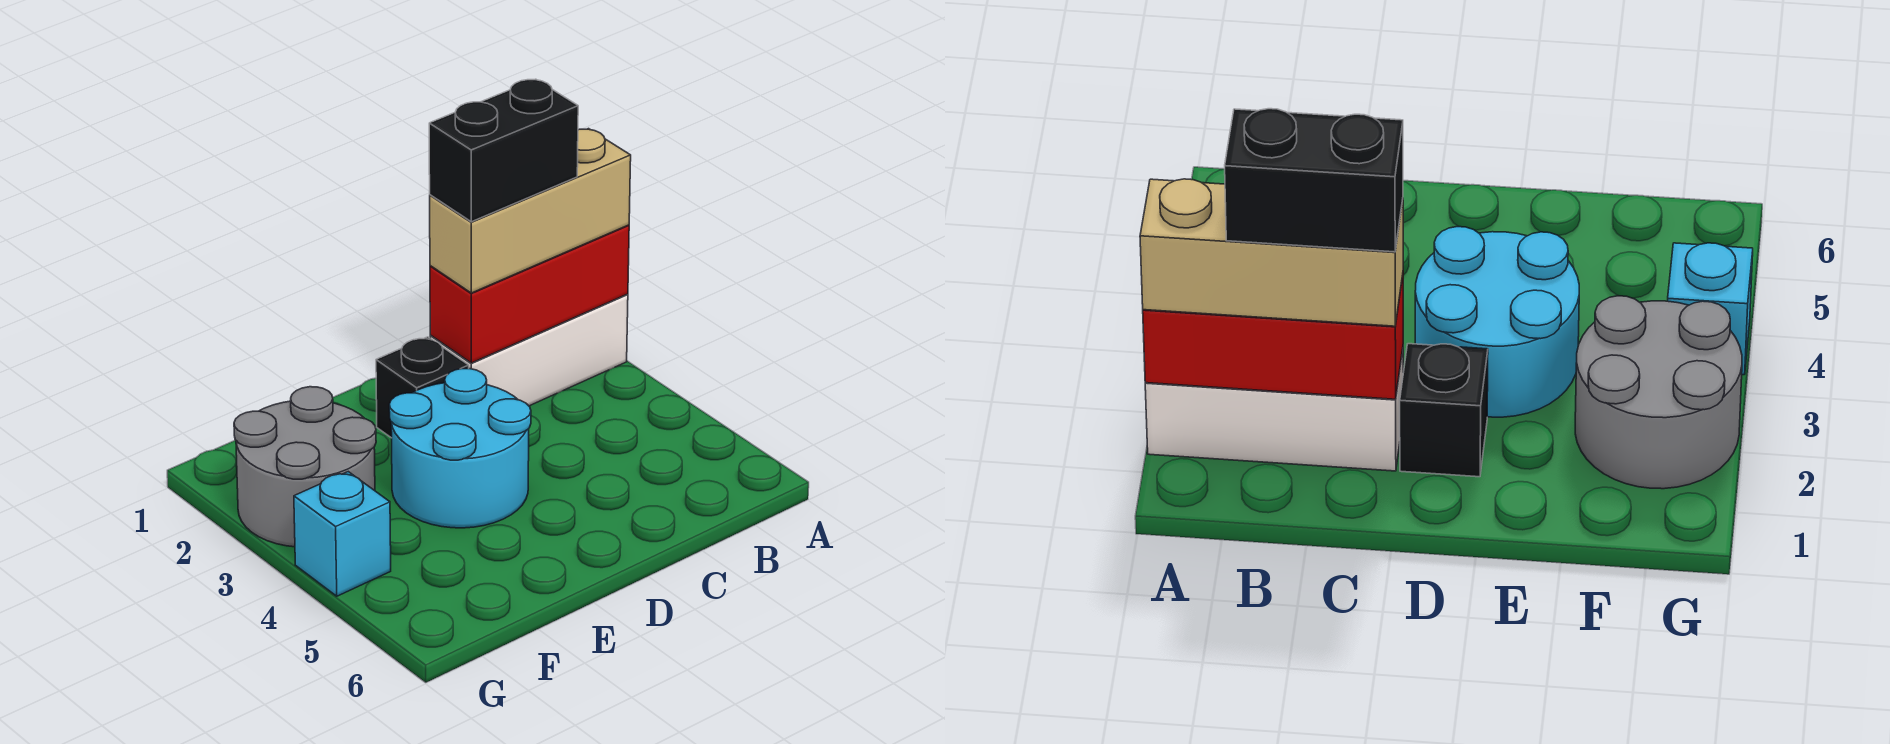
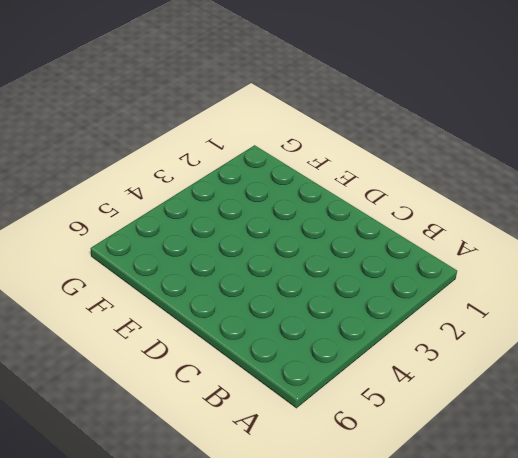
none -> white 1x3 brick [430,294,628,406]
none -> black 1x1 brick [376,337,469,438]

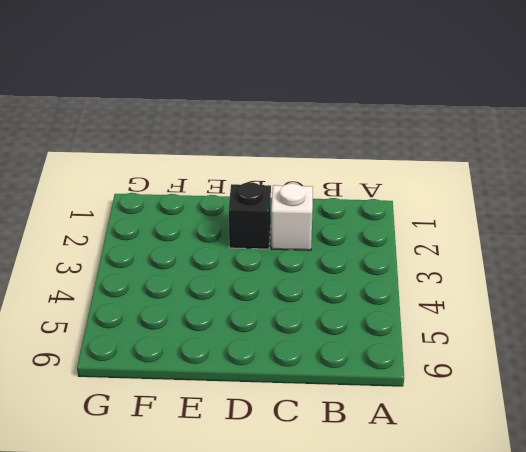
white 1x1 brick [271,183,313,250] -> white 1x3 brick [430,294,628,406]
none -> cyan 2x2 round brick [389,369,531,528]
none -> grey 2x2 round brick [234,387,376,547]

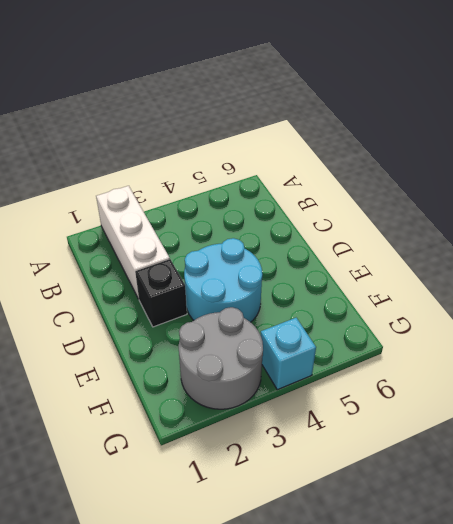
none -> red 1x3 brick [430,225,629,363]
none -> tan 1x3 brick [430,129,631,293]

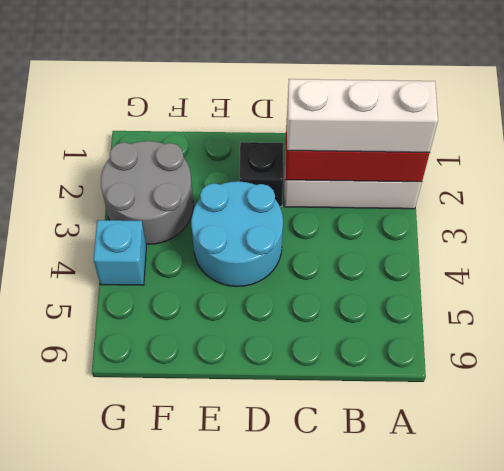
white 1x3 brick [287,79,438,153] -> tan 1x3 brick [430,129,631,293]
none -> black 1x2 brick [429,79,578,222]

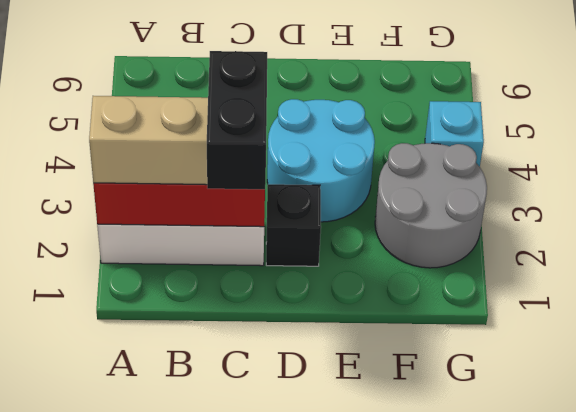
black 1x2 brick [207,51,267,189] -> black 1x2 brick turned to [429,79,578,222]

